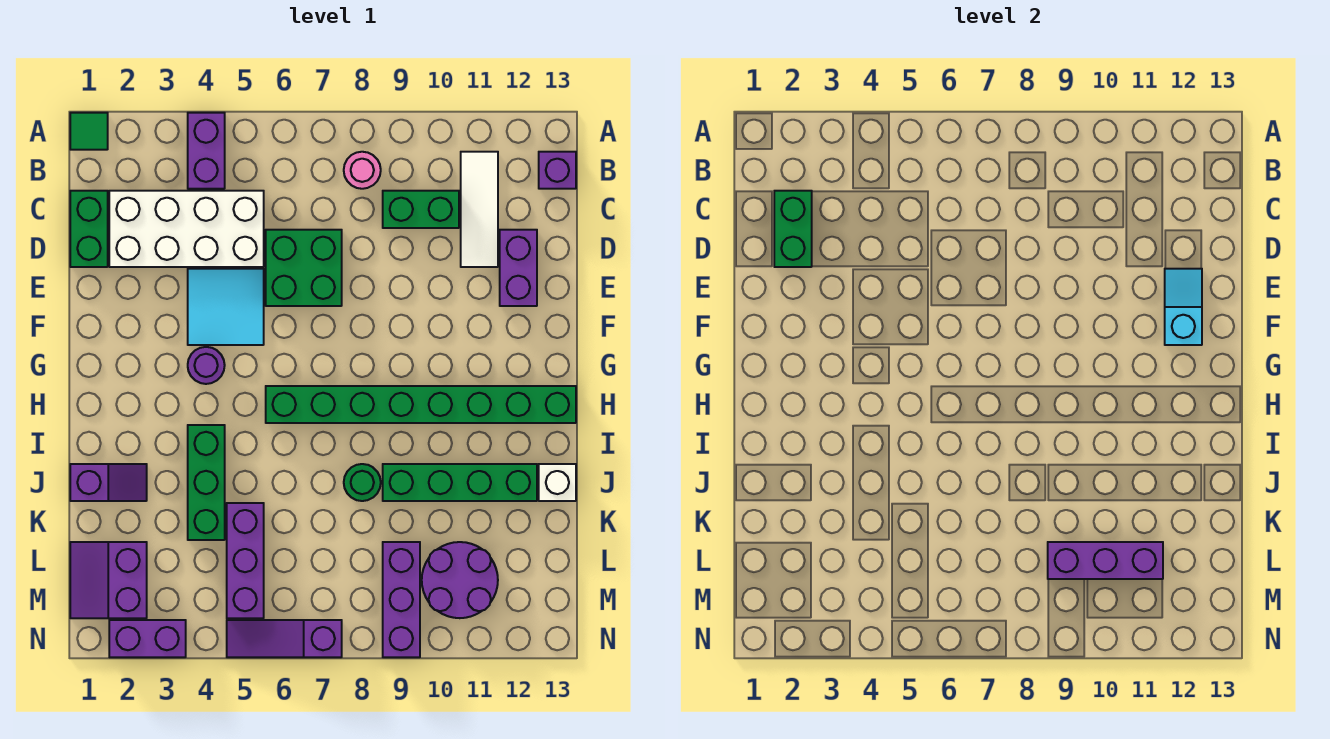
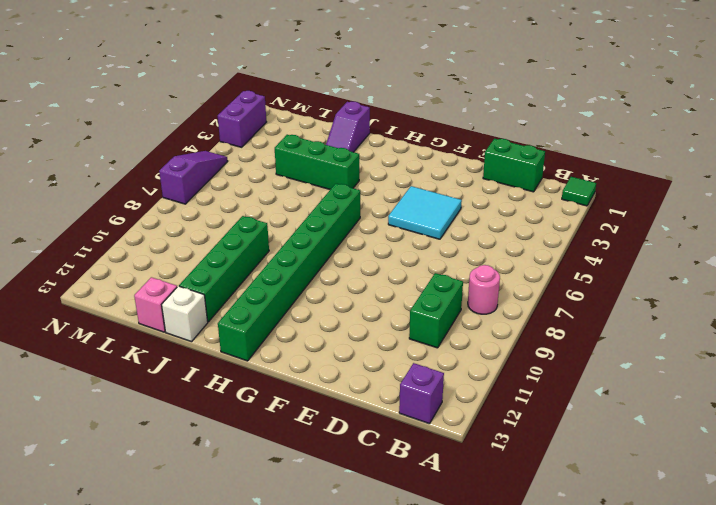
pink 1x1 brick [134,277,177,332] -> none
none -> purple 1x2 brick [188,113,225,189]
none -> white 1x3 tile [461,152,498,267]
none -> white 2x4 brick [109,191,264,267]

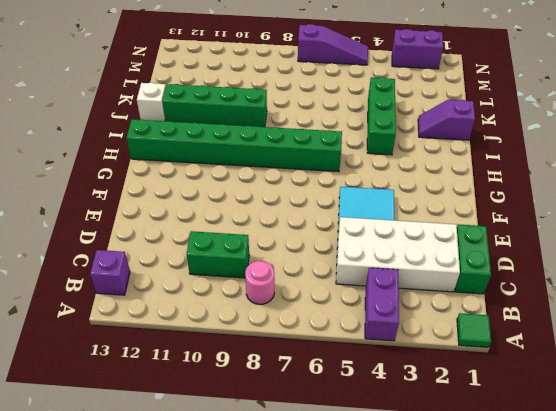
none -> white 1x3 tile [461,152,498,267]
none -> green 2x2 brick [266,230,342,306]
none -> purple 1x2 brick [500,230,537,306]

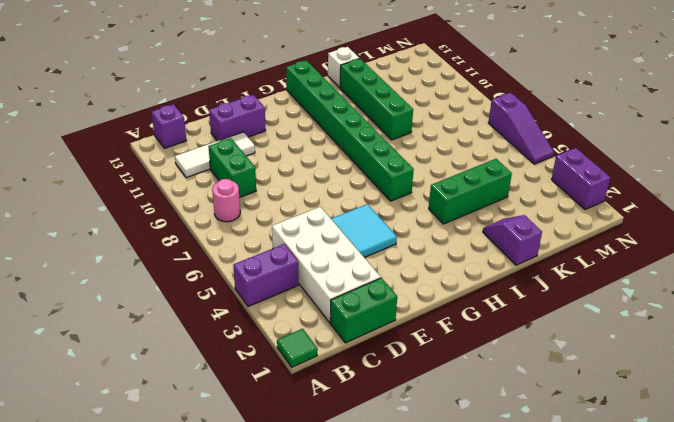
none -> green 2x2 brick [266,230,342,306]
none -> purple 1x1 round brick [188,347,225,384]
none -> green 1x1 round brick [344,464,381,501]

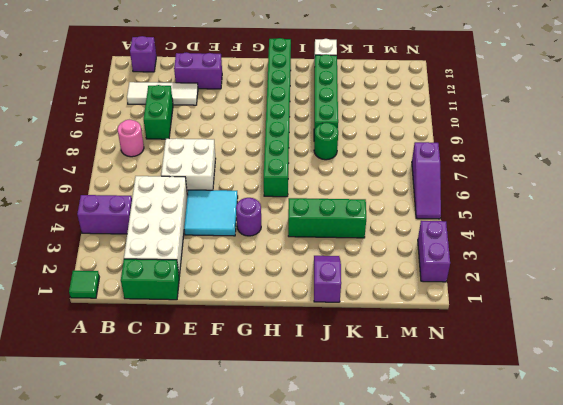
white 2x2 brick [161,138,216,195] -> green 2x2 brick [266,230,342,306]
none -> purple 1x3 brick [227,503,264,618]
none -> purple 2x2 slope [70,542,147,618]
none -> purple 1x3 brick [383,542,420,657]

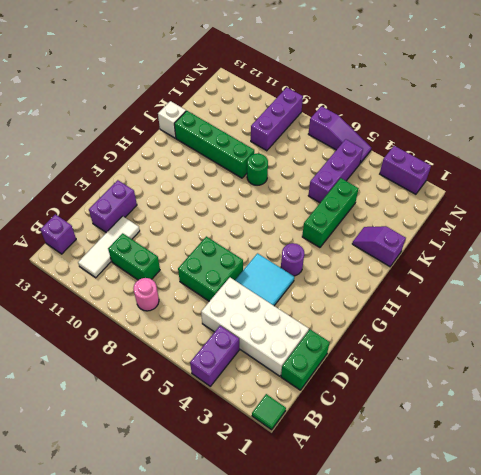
none -> green 1x8 brick [266,386,576,423]
none -> purple 2x2 slope [70,542,147,618]
none -> purple 2x2 round brick [422,542,498,618]

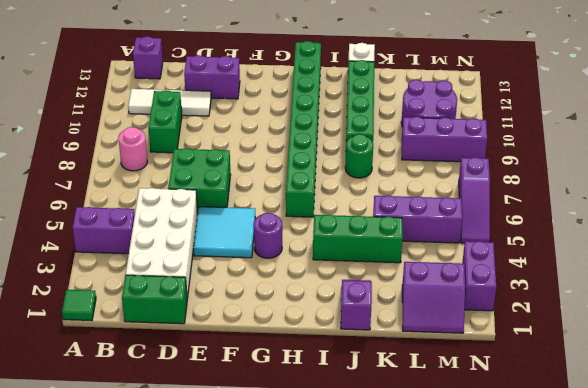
none -> green 1x2 brick [774,191,812,267]
none -> cyan 1x2 slope [1165,269,1202,345]
none -> purple 1x3 brick [1048,542,1163,579]

